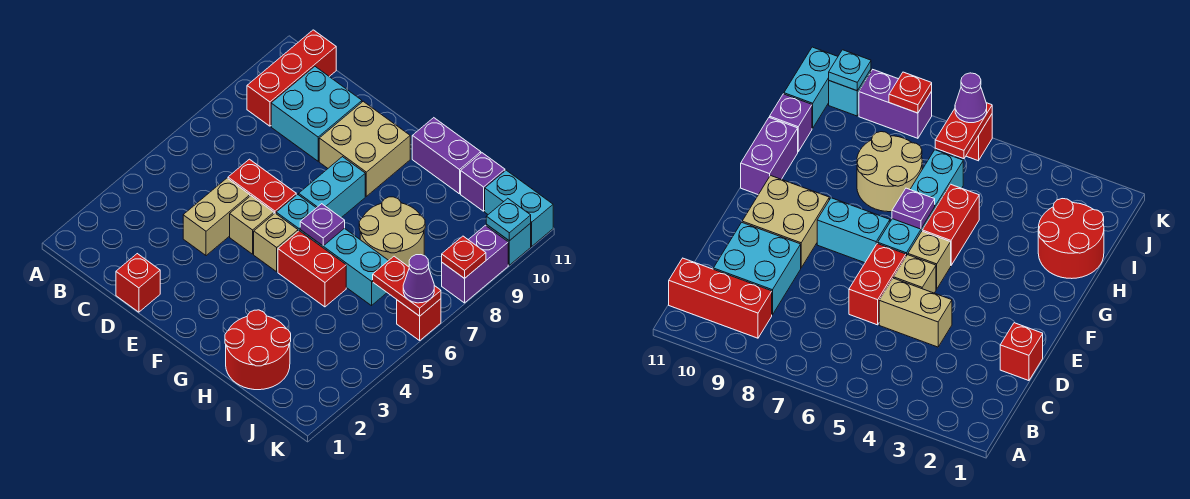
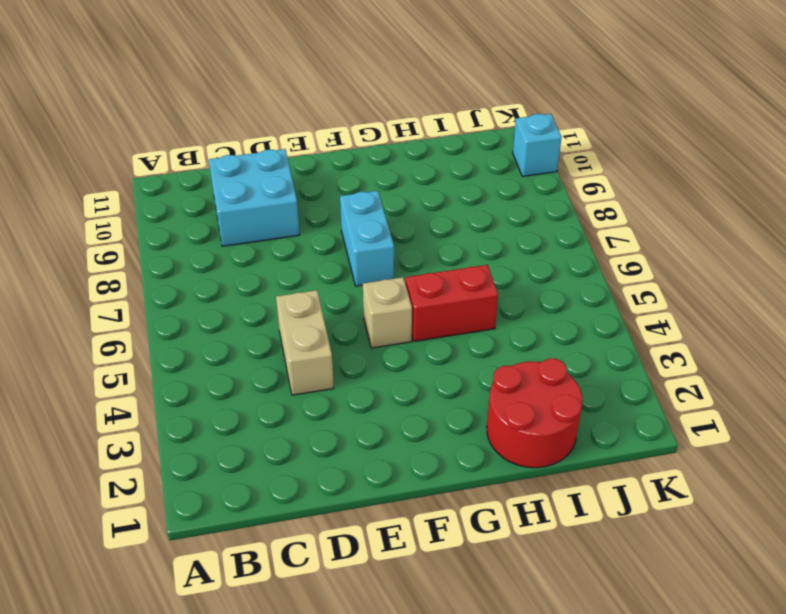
none -> red 1x3 brick [247,30,336,126]
none -> red 1x1 brick [116,254,160,312]
none -> red 1x2 brick [228,159,296,214]

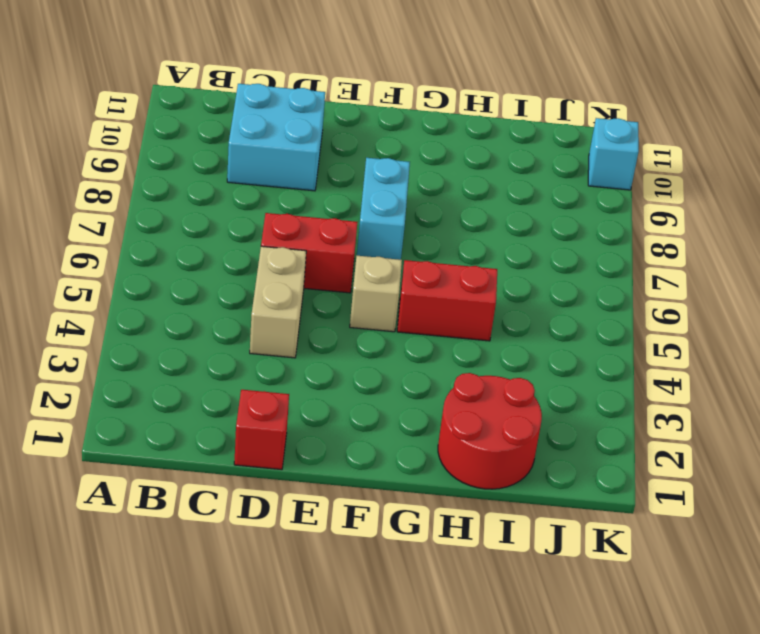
none -> red 1x3 brick [247,30,336,126]
none -> tan 1x1 brick [230,196,274,254]
none -> tan 2x2 brick [319,101,410,196]

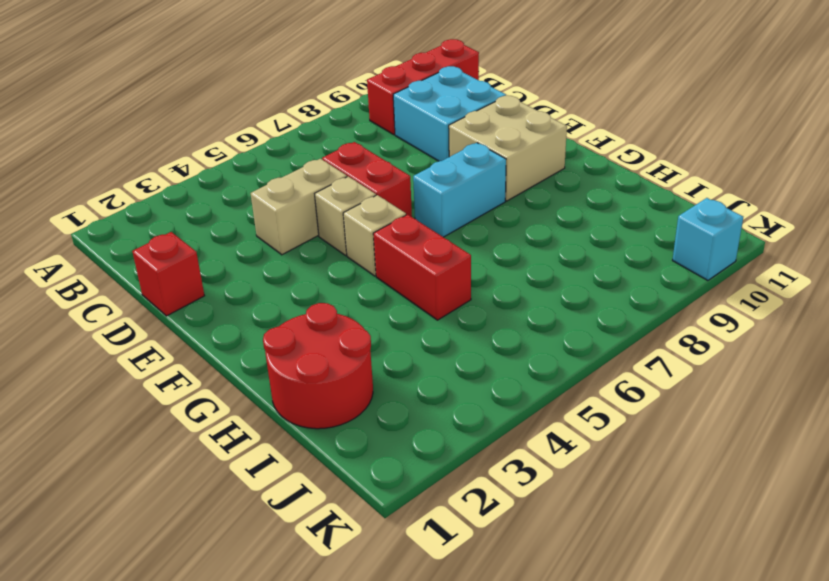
none -> cyan 1x4 brick [276,194,389,306]
none -> purple 1x2 brick [412,118,481,194]
none -> tan 2x2 round brick [359,197,425,267]

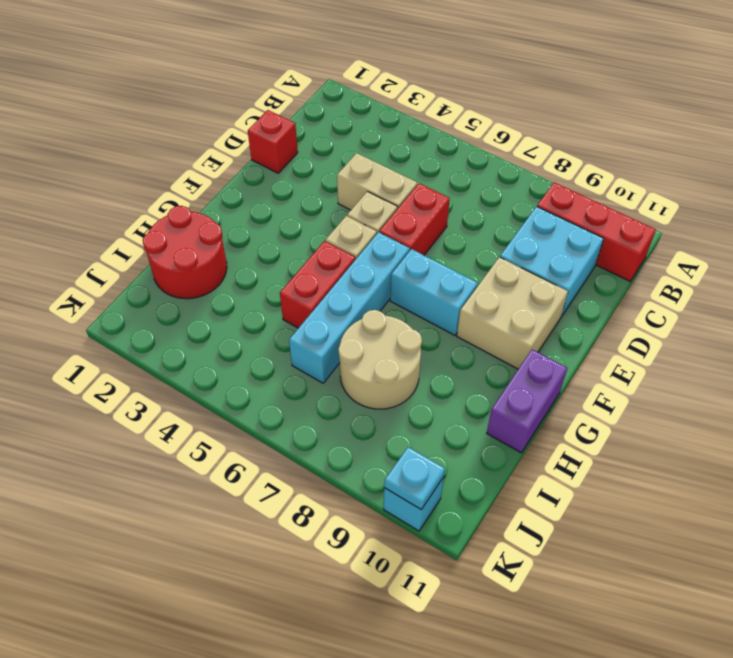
none -> purple 1x1 brick [461,153,505,211]
none -> cyan 1x2 brick [485,170,553,246]
none -> red 1x1 brick [397,299,441,340]

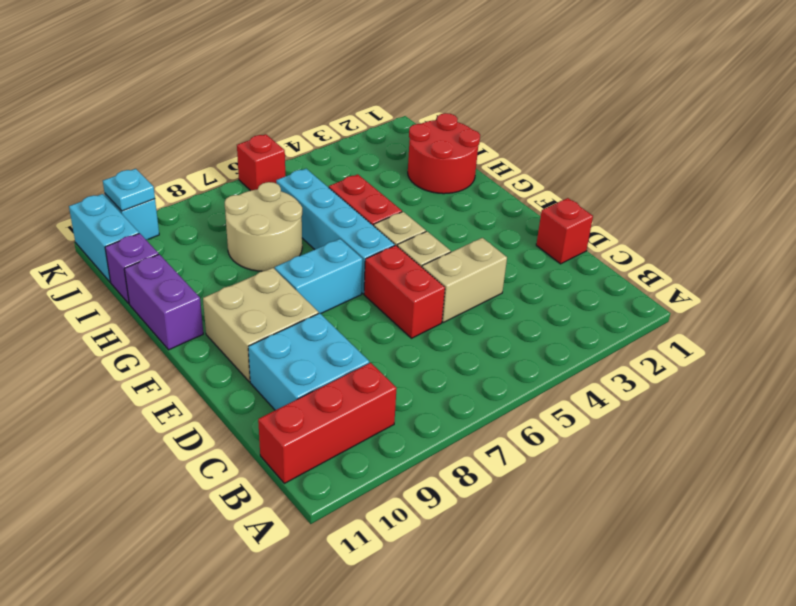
none -> purple 1x2 brick [442,225,508,303]
none -> purple 1x1 plate [300,204,345,246]
none -> red 1x2 plate [373,256,441,316]

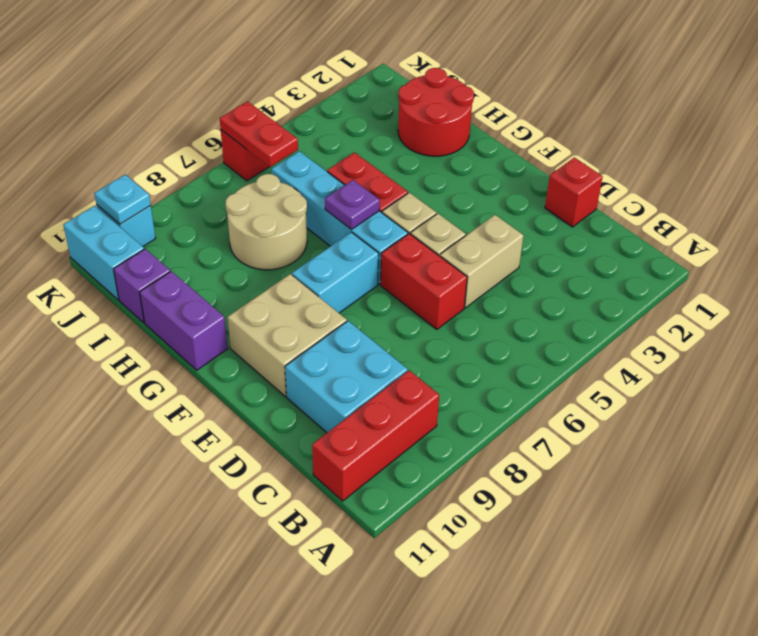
none -> purple 1x2 brick [442,225,508,303]
none -> red 1x1 plate [442,236,486,279]
none -> purple 1x1 cone [403,255,434,303]

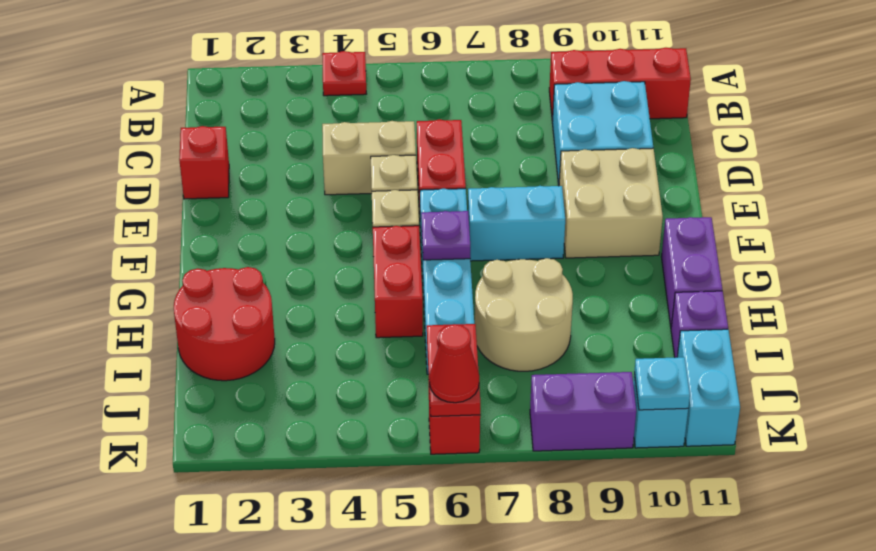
red 1x1 plate [322,51,366,96] -> red 1x1 plate moved to [442,236,486,279]
red 1x1 cone [430,324,479,403] -> purple 1x1 cone [403,255,434,303]

